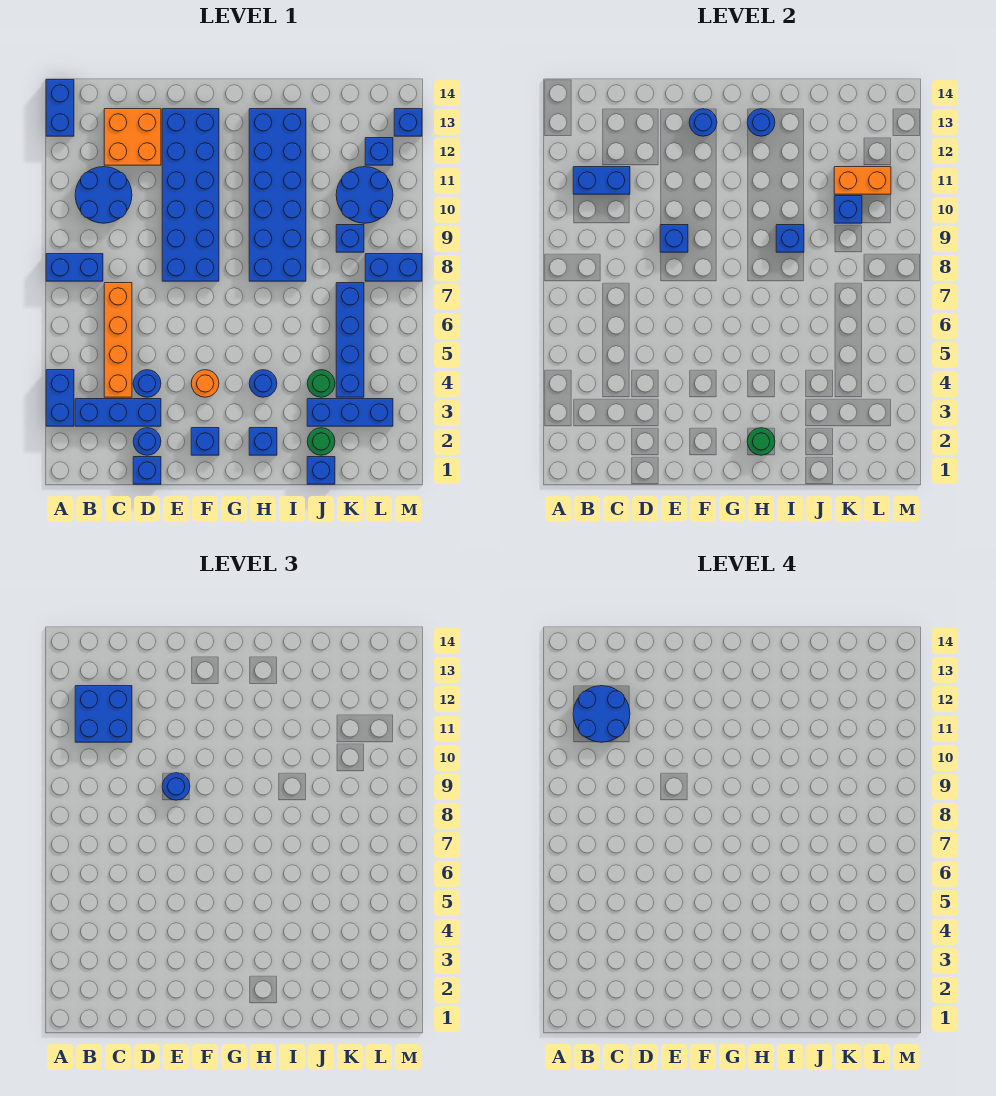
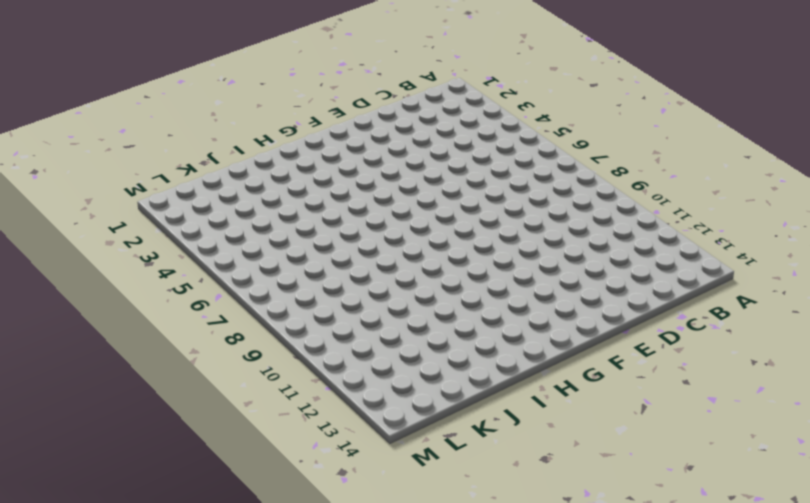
none -> blue 1x2 brick [46,370,74,426]
none -> blue 1x2 brick [46,254,103,281]
none -> blue 1x2 brick [46,80,74,136]
none -> blue 1x3 brick [75,399,161,426]

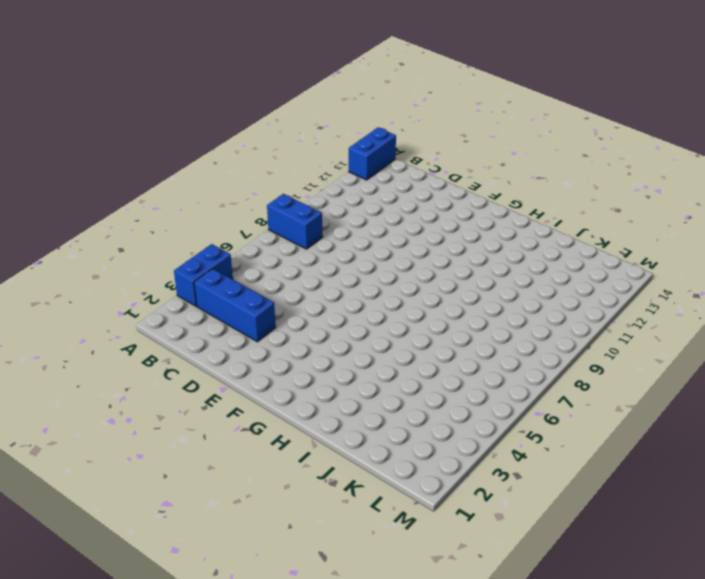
none -> blue 2x2 round brick [75,167,132,223]
none -> orange 1x4 brick [104,283,132,397]
none -> orange 2x2 brick [104,109,161,165]
none -> blue 1x1 brick [133,457,161,484]

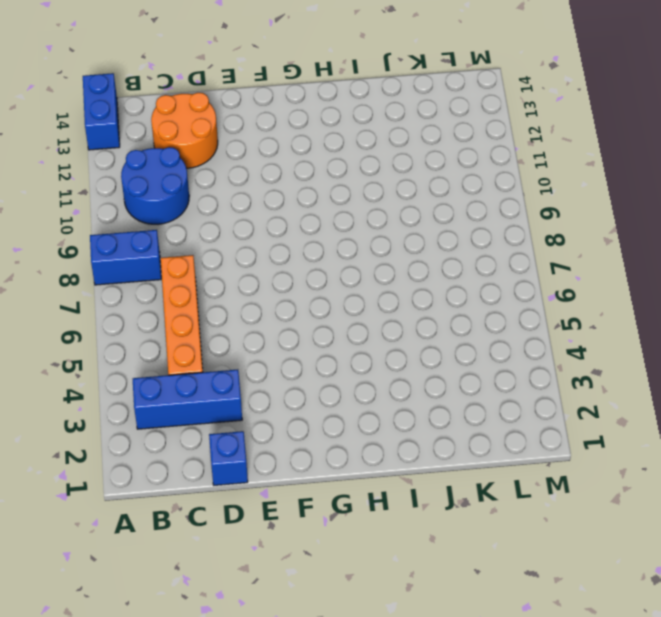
orange 2x2 round brick [151,93,218,168] -> orange 2x2 brick [104,109,161,165]
none -> blue 1x2 brick [46,370,74,426]
none -> blue 1x1 round brick [133,428,161,455]
none -> blue 1x1 round brick [133,370,161,397]
none -> blue 2x6 brick [162,109,219,281]

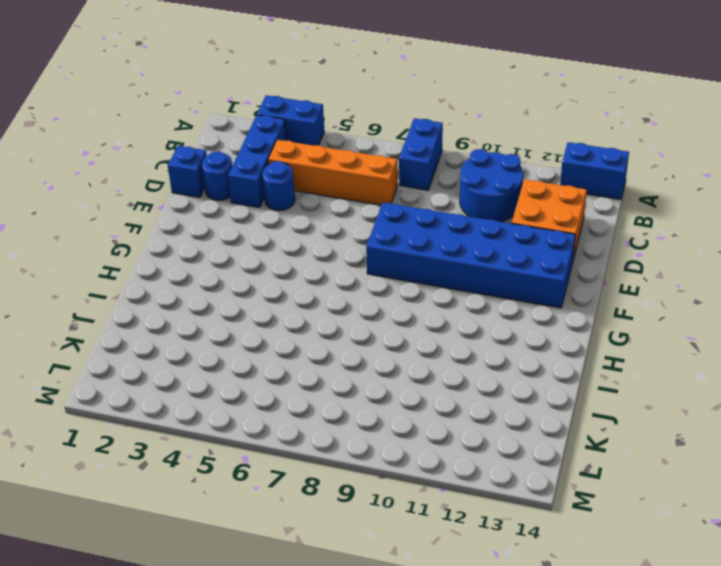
none -> blue 1x1 brick [191,428,219,455]
none -> orange 1x1 round brick [191,370,219,397]
none -> blue 1x1 brick [249,428,277,455]
none -> blue 1x1 round brick [249,370,277,397]

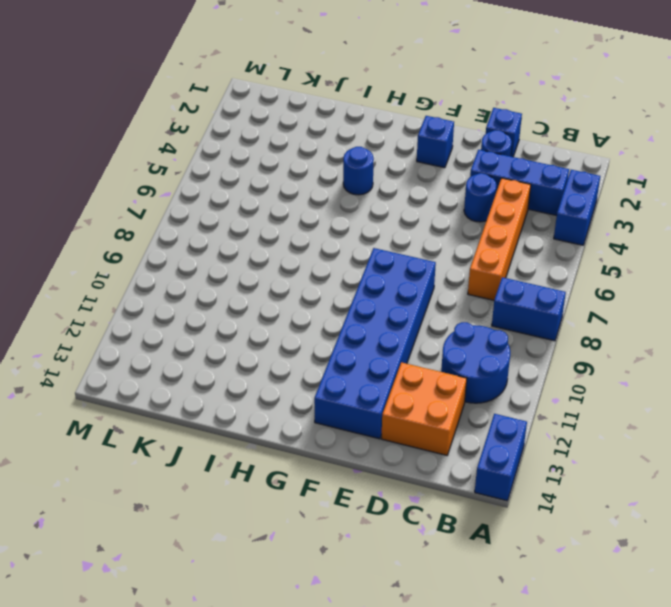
none -> orange 1x1 round brick [191,370,219,397]
none -> blue 1x1 brick [249,428,277,455]
none -> blue 2x6 brick [249,109,306,281]
none -> blue 1x1 brick [307,457,335,484]

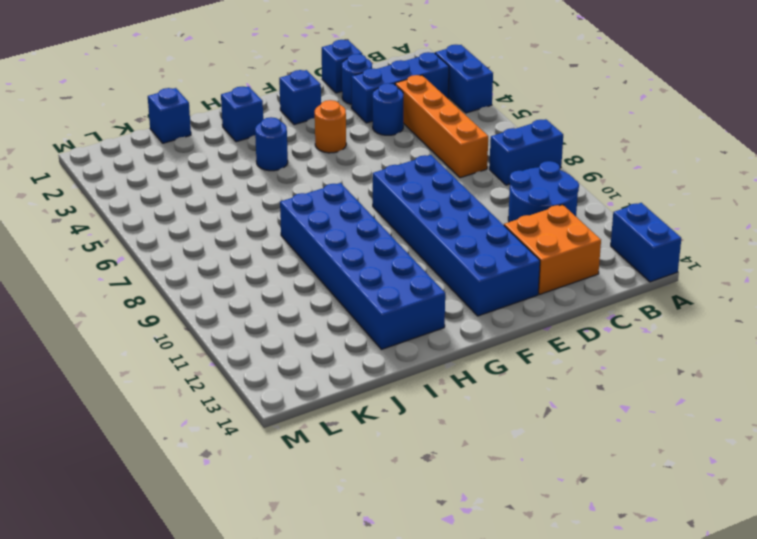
none -> green 1x1 round brick [307,428,335,455]
none -> blue 1x3 brick [307,399,393,426]
none -> green 1x1 round brick [307,370,335,397]
none -> blue 1x4 brick [336,283,364,397]

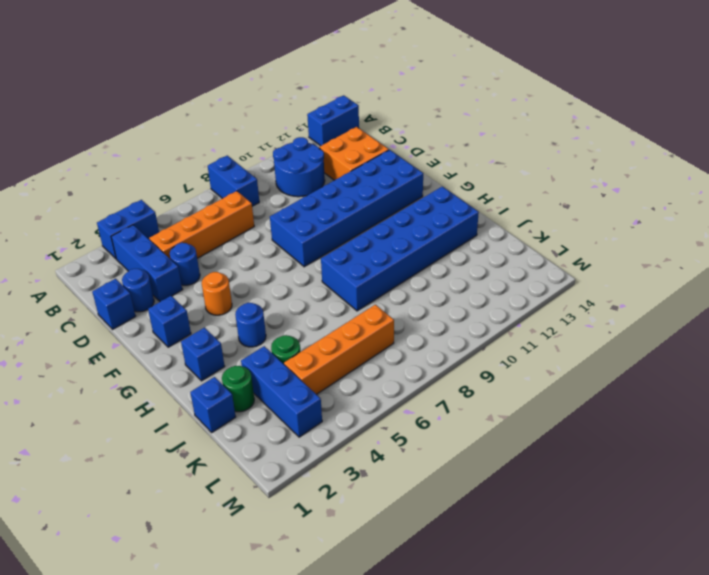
orange 1x4 brick [284,305,394,395] -> blue 1x4 brick [336,283,364,397]
none -> blue 1x1 brick [336,225,364,252]
none -> blue 2x2 round brick [336,167,393,223]
none -> blue 1x2 brick [365,254,422,281]
none -> blue 1x1 brick [365,138,393,165]

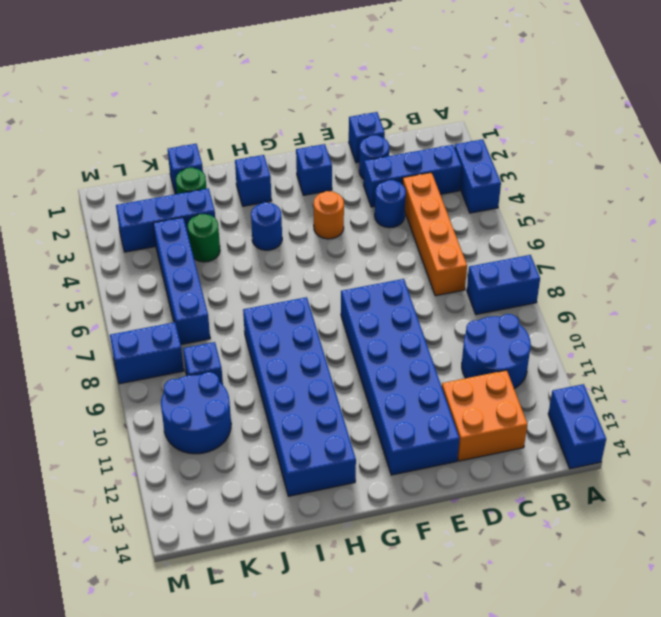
none -> blue 1x1 brick [365,138,393,165]
none -> blue 1x1 brick [394,109,422,136]
none -> blue 1x2 brick [573,167,630,194]
none -> blue 1x1 brick [660,225,688,252]

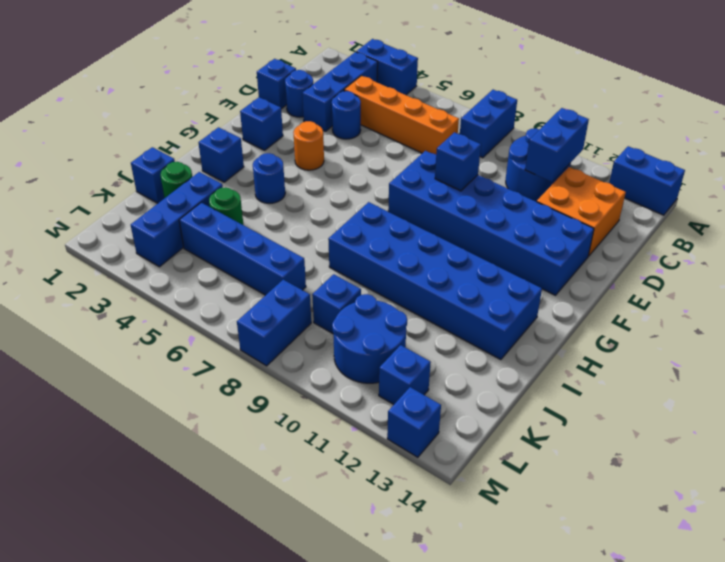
none -> blue 1x1 round brick [689,109,717,136]
none -> green 1x1 round brick [747,428,775,455]
none -> blue 1x1 round brick [747,109,775,136]
none -> blue 1x1 brick [776,225,804,252]

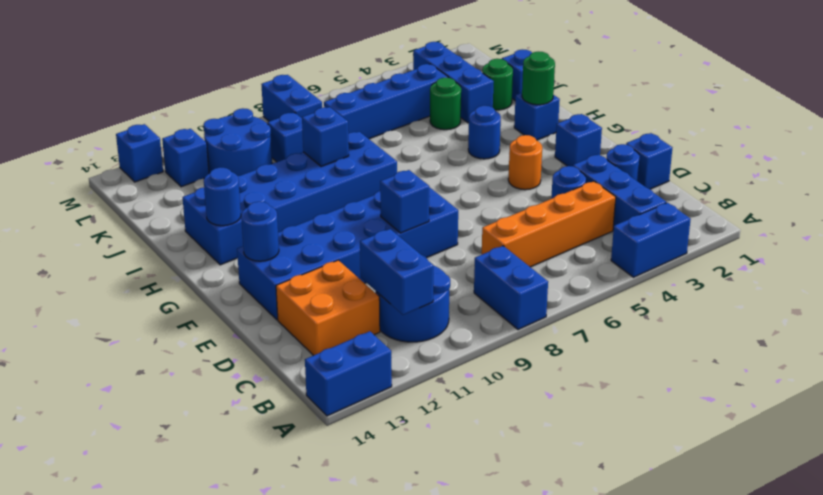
none -> blue 1x1 brick [834,196,862,223]
none -> orange 1x2 brick [834,167,891,194]
none -> blue 2x2 brick [75,686,132,742]
none -> blue 1x1 round brick [162,773,190,800]

